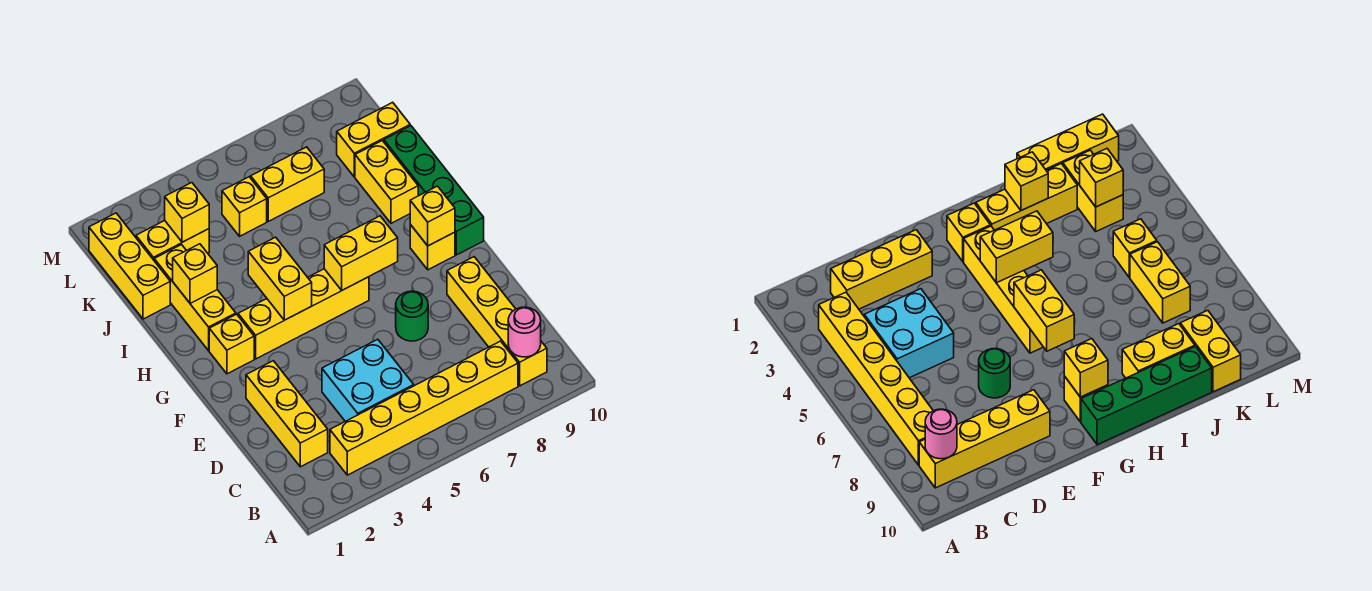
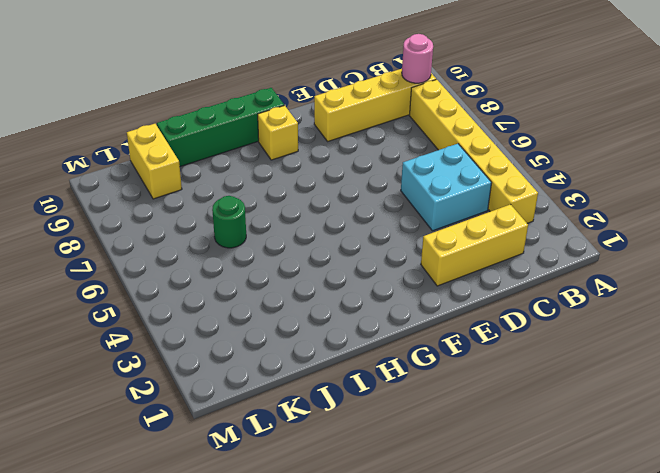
green 1x1 round brick [212,196,246,248] -> green 1x1 round brick moved to [396,291,428,341]
none -> yellow 1x1 brick [209,314,254,374]
none -> yellow 1x4 brick [238,269,369,359]
none -> yellow 1x3 brick [154,245,236,351]

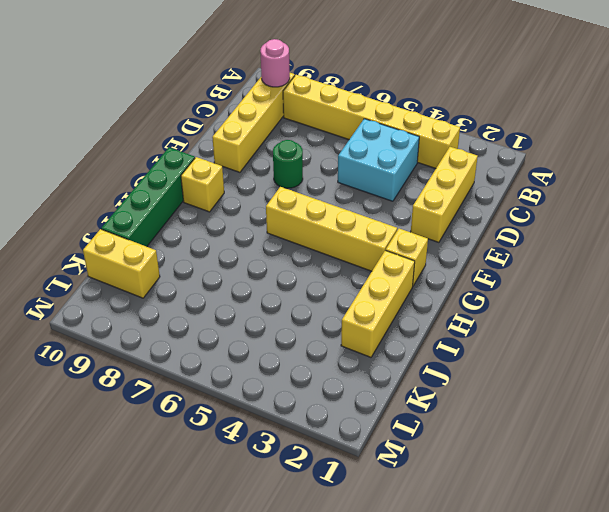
none -> yellow 1x2 brick [355,141,418,223]
none -> yellow 1x3 brick [89,213,170,319]
none -> yellow 1x2 brick [136,221,209,260]

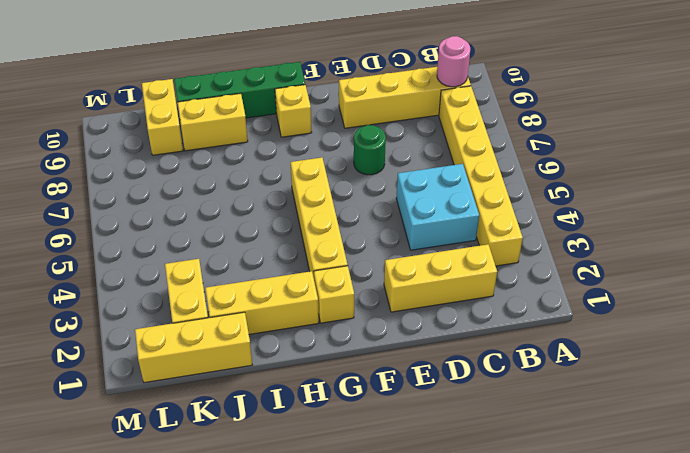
none -> yellow 1x1 brick [222,177,267,236]
none -> yellow 1x2 brick [251,147,324,221]
none -> yellow 1x2 brick [248,237,312,320]

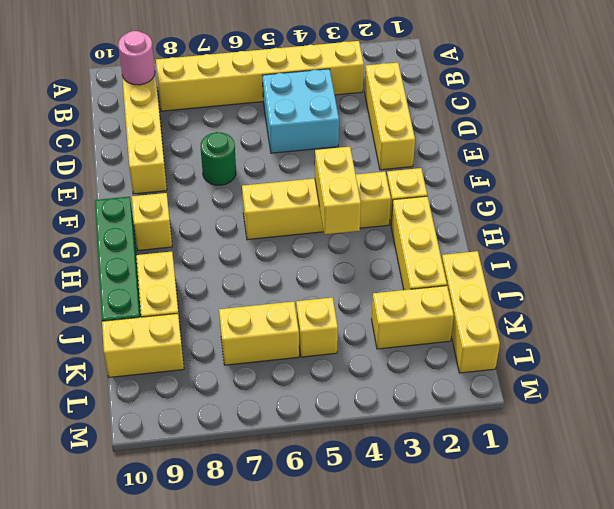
none -> yellow 1x2 brick [324,216,398,290]
none -> yellow 1x1 brick [410,186,455,246]
none -> yellow 1x1 brick [173,244,217,303]

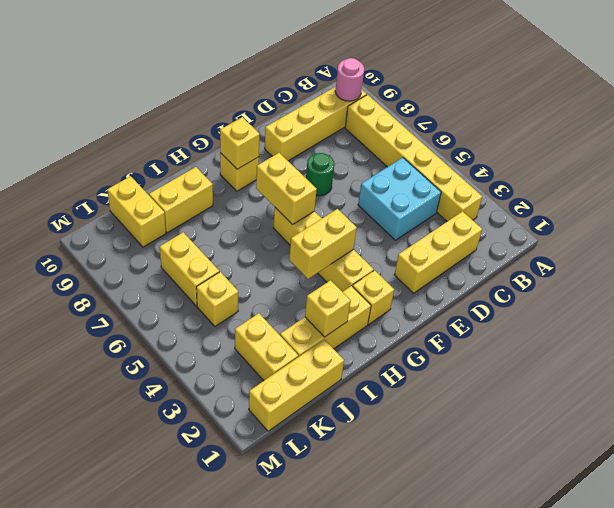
none -> green 1x4 brick [384,126,484,255]
none -> yellow 1x1 brick [165,183,209,242]

